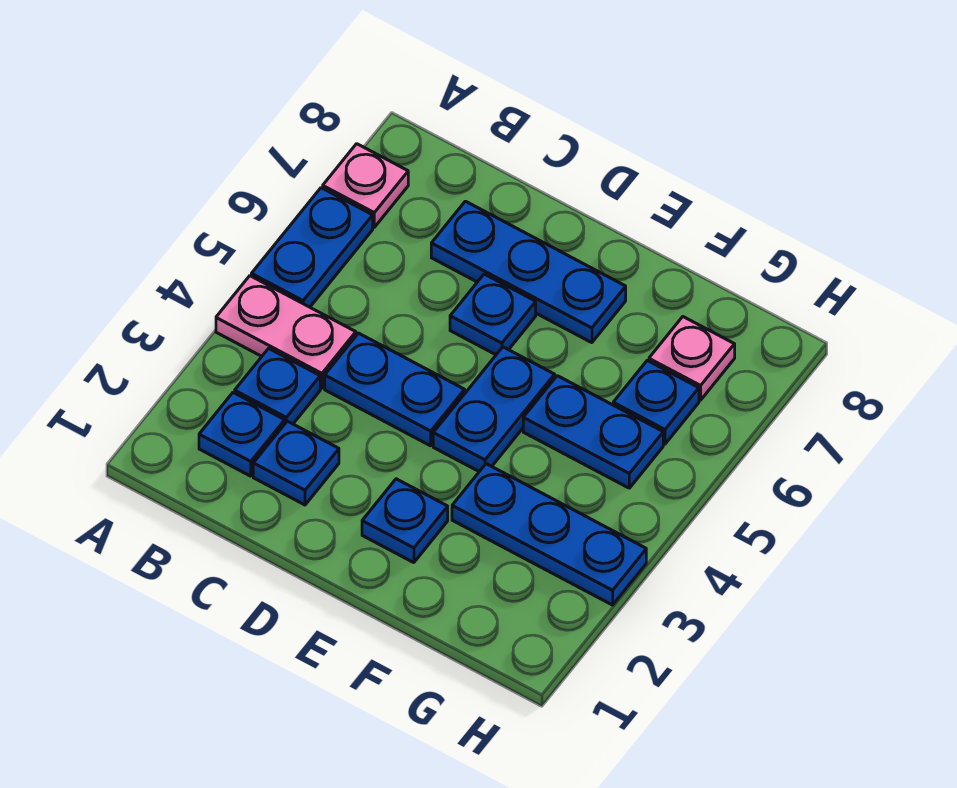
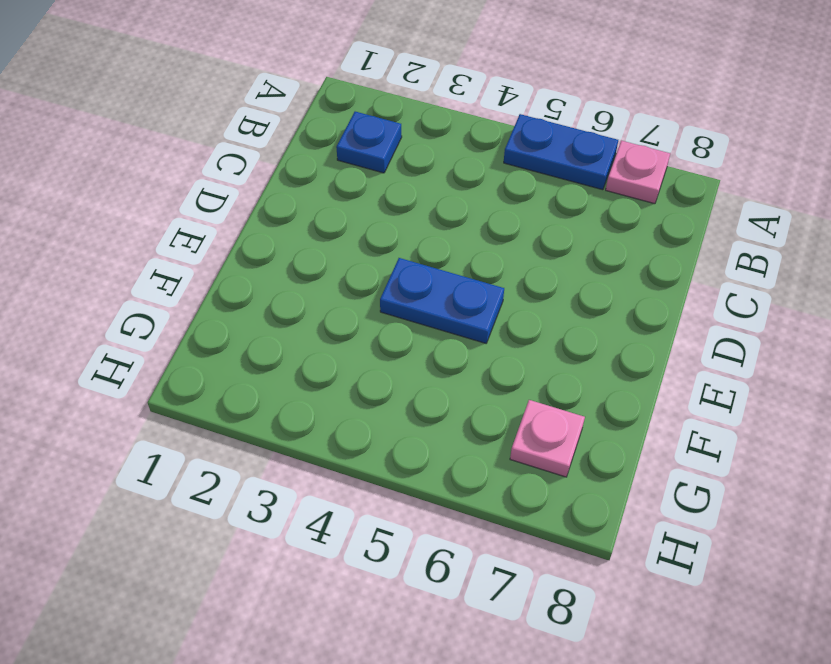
none -> pink 1x2 plate [216,276,356,388]
none -> blue 1x1 plate [235,348,320,424]
none -> blue 1x1 plate [253,421,339,505]

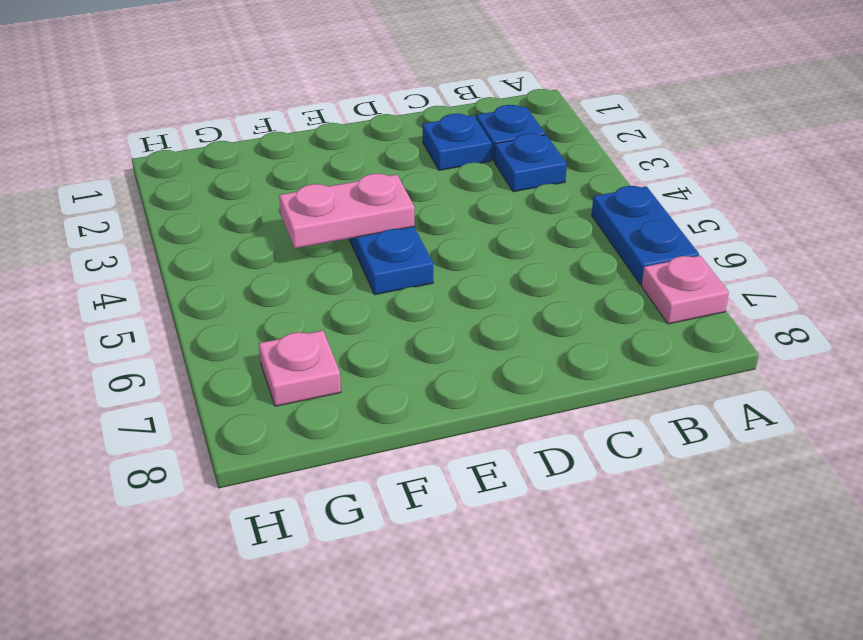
pink 1x2 plate [279,174,414,248] -> pink 1x2 plate moved to [216,276,356,388]
none -> blue 1x2 plate [325,333,465,446]
none -> blue 1x3 plate [431,201,626,343]
none -> blue 1x1 plate [450,274,536,355]

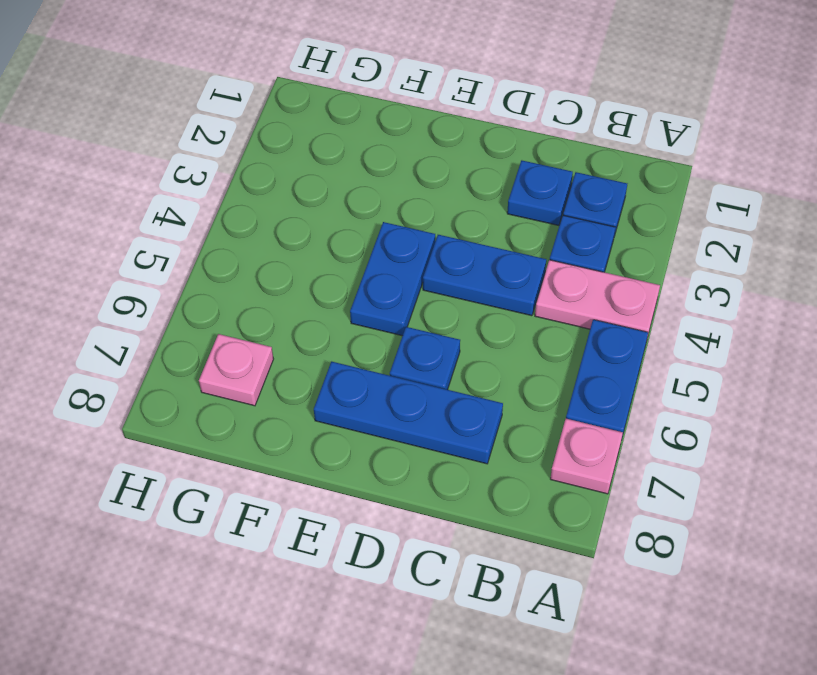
none -> blue 1x1 plate [362,479,448,563]
none -> blue 1x3 plate [452,464,646,605]
none -> blue 1x2 plate [523,376,663,488]

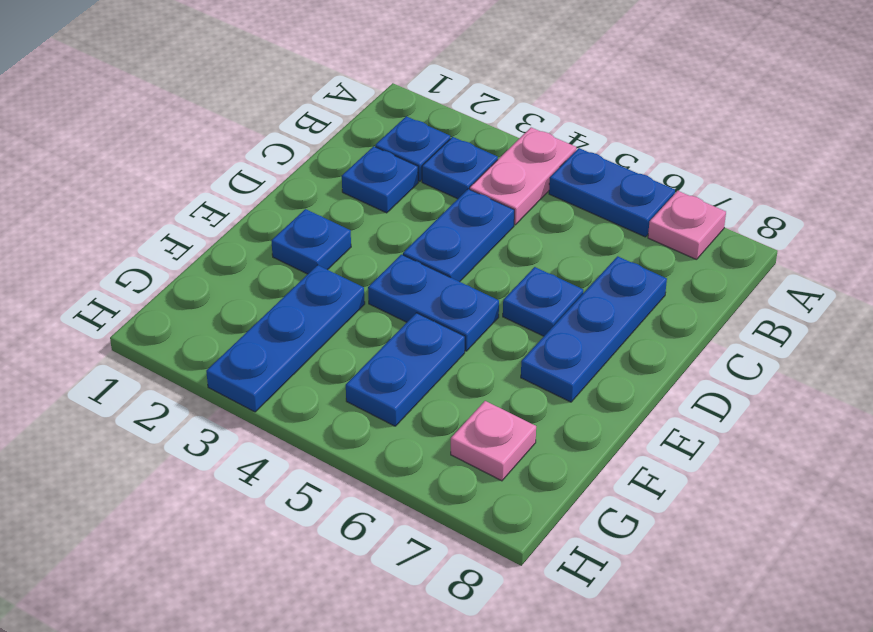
none -> blue 1x1 plate [613,361,699,444]

